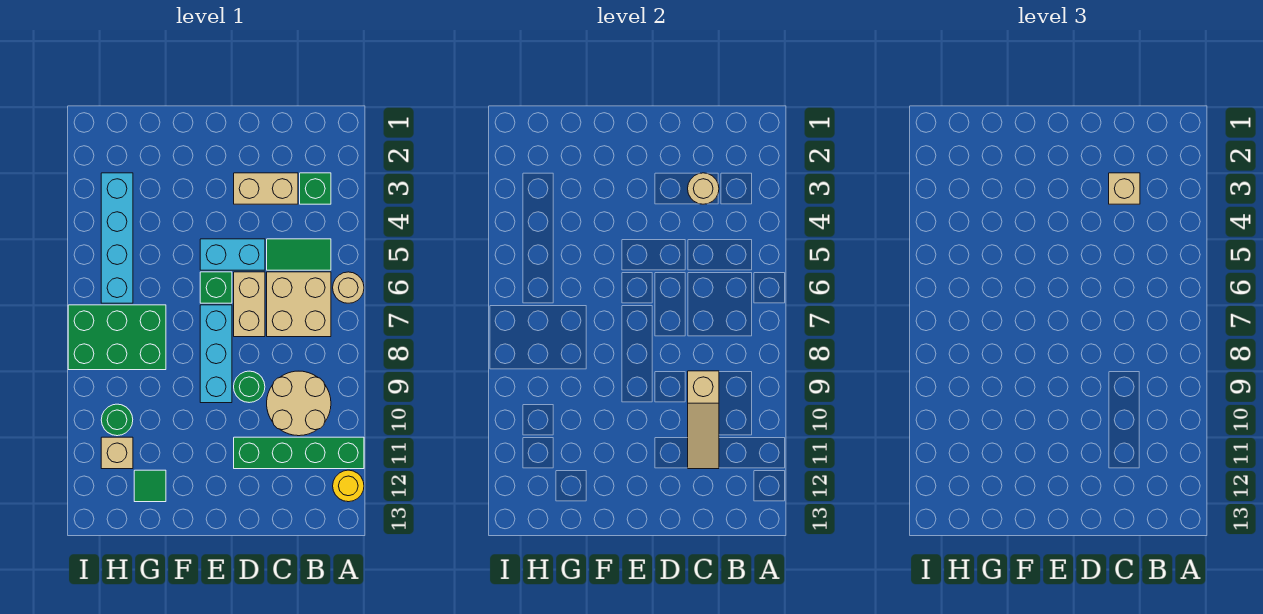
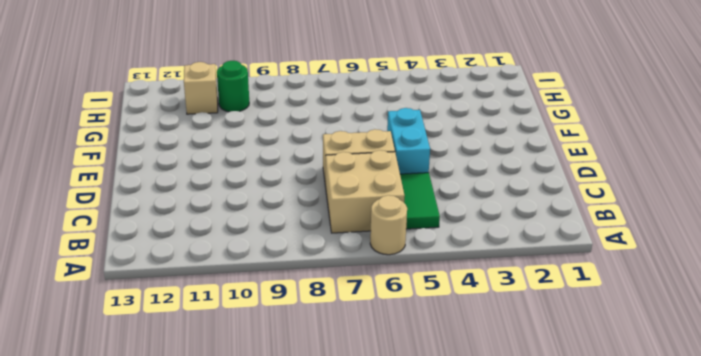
none -> green 1x4 brick [234,437,364,469]
none -> yellow 1x1 round brick [333,470,364,502]
none -> green 1x1 brick [300,173,331,204]

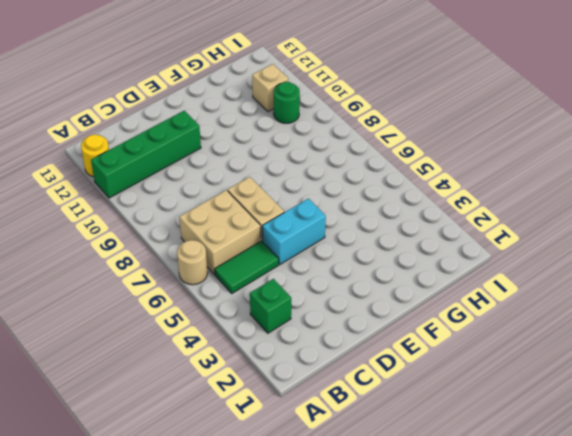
none -> tan 2x2 round brick [267,371,331,436]
none -> tan 1x2 brick [234,173,298,204]
none -> green 1x1 round brick [234,371,265,403]

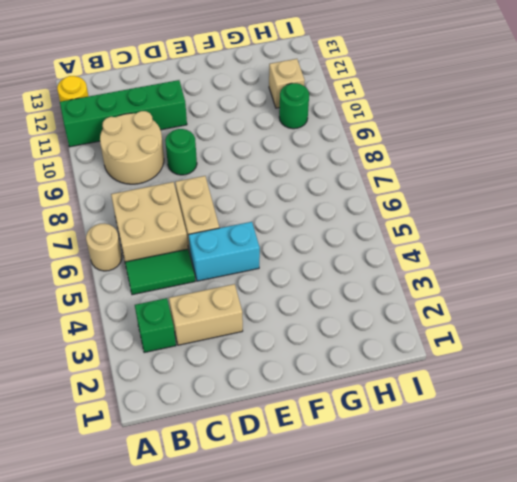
none -> green 1x1 brick [200,272,232,303]
none -> cyan 1x3 brick [200,305,232,403]
none -> green 2x3 brick [68,305,166,370]

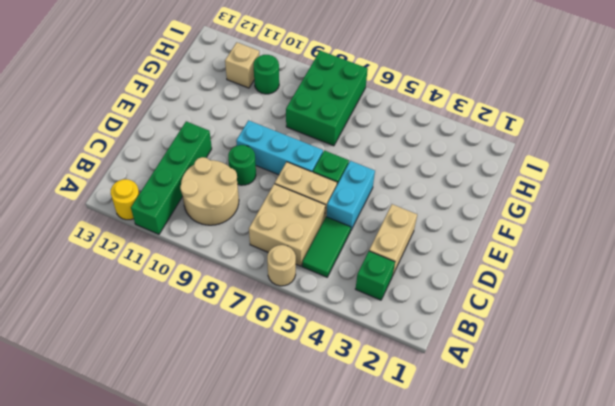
none -> green 1x1 tile [134,470,166,502]
none -> cyan 1x4 brick [101,173,133,303]
none -> tan 1x1 round brick [688,173,719,204]

